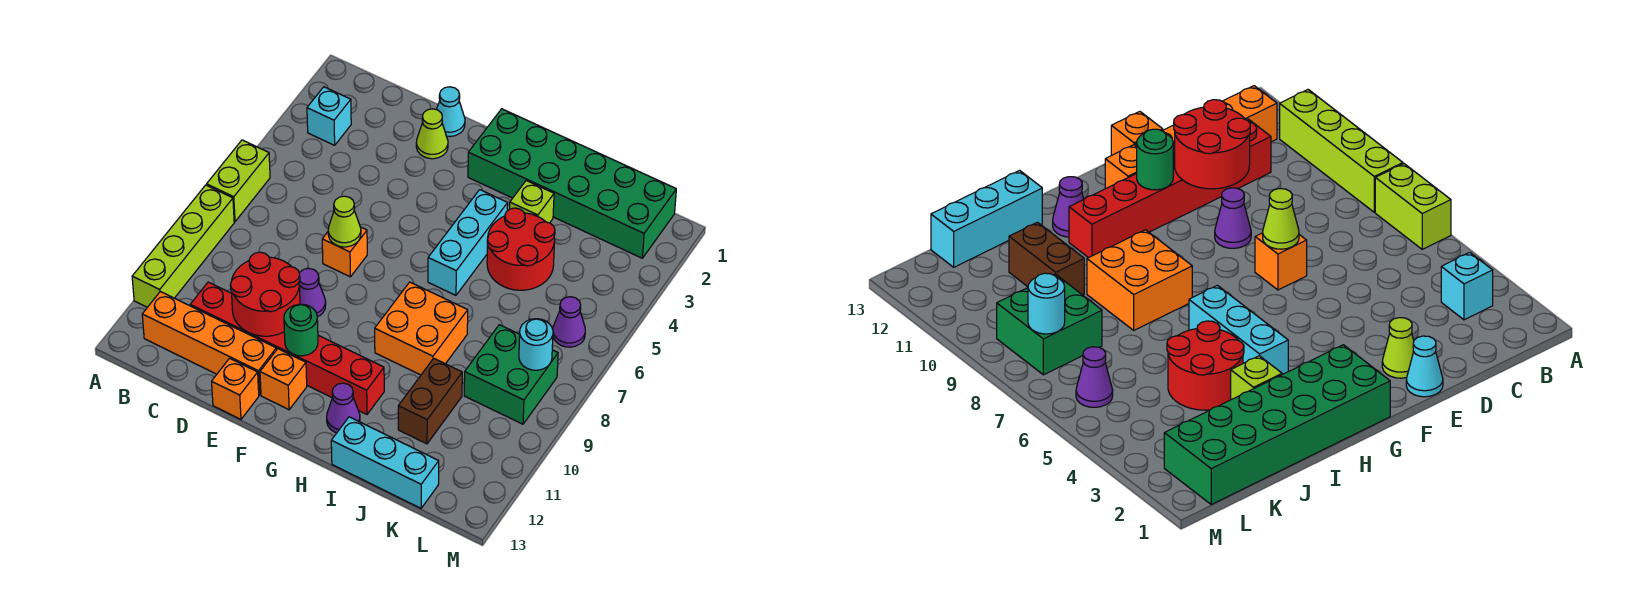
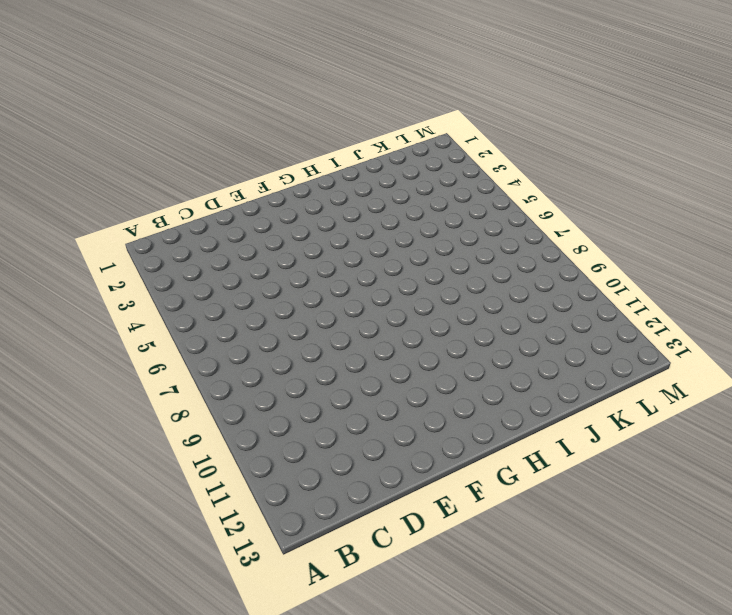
none -> lime 1x2 brick [207,140,270,222]
none -> lime 1x4 brick [132,185,234,307]
none -> cyan 1x1 brick [307,87,351,145]

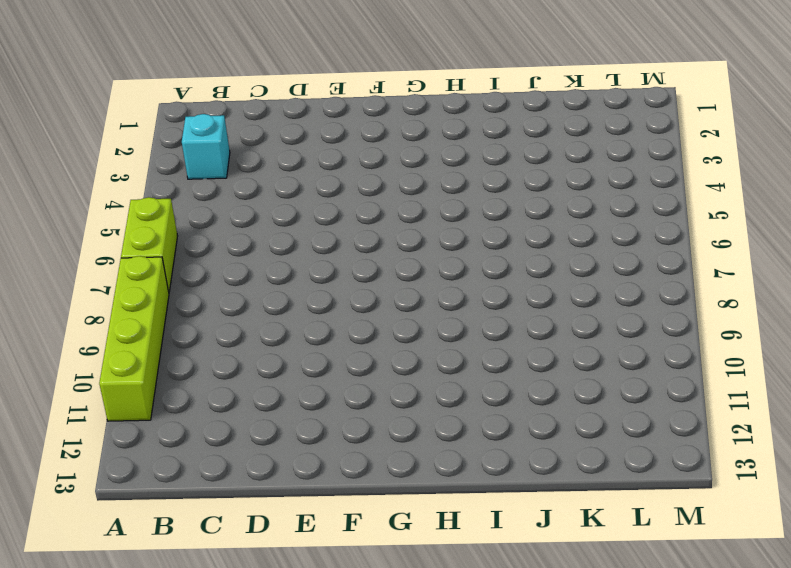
none -> orange 1x4 brick [142,292,276,395]
none -> red 1x6 brick [190,282,384,414]
none -> cyan 1x1 cone [437,87,465,137]

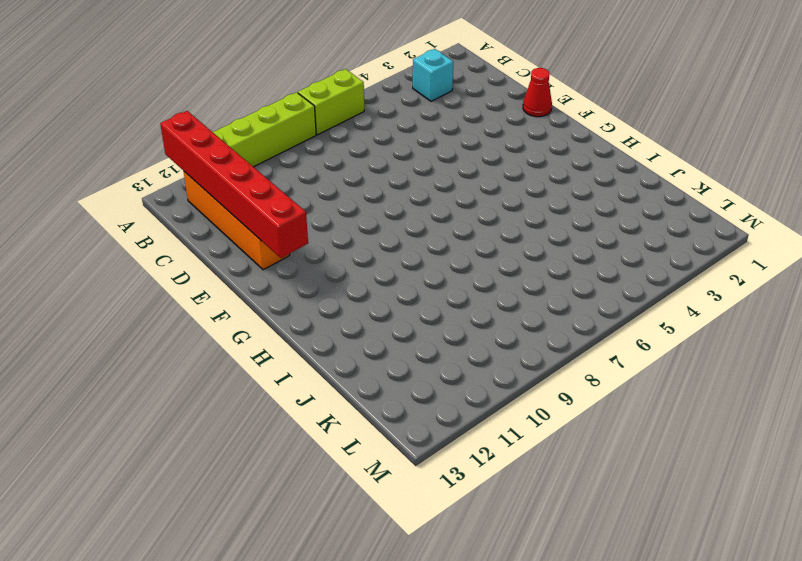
red 1x6 brick [160,111,308,258] -> red 1x6 brick moved to [190,282,384,414]
red 1x1 cone [523,68,552,117] -> cyan 1x1 cone [437,87,465,137]
none -> lime 1x1 cone [416,109,448,159]
none -> orange 1x1 brick [322,227,367,277]
none -> purple 1x1 cone [299,268,326,317]

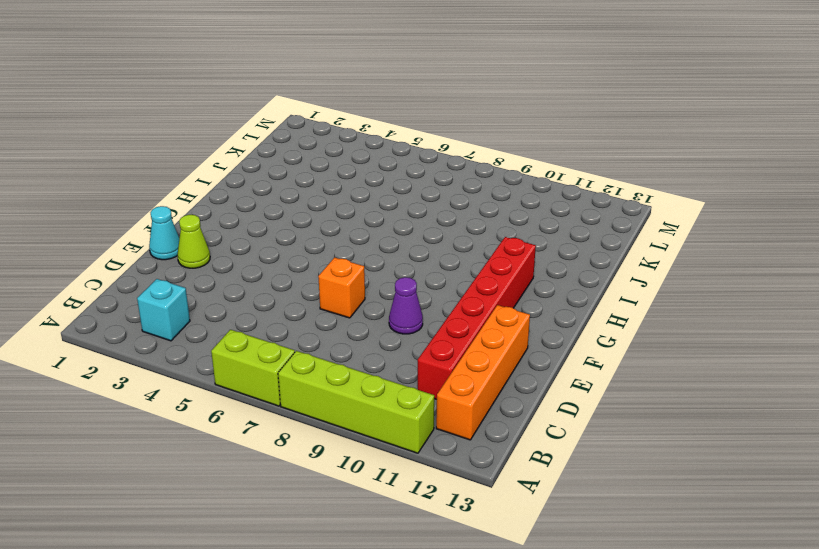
none -> orange 1x1 brick [212,358,259,419]
none -> orange 1x1 brick [260,349,307,410]
none -> green 2x6 brick [468,109,676,258]

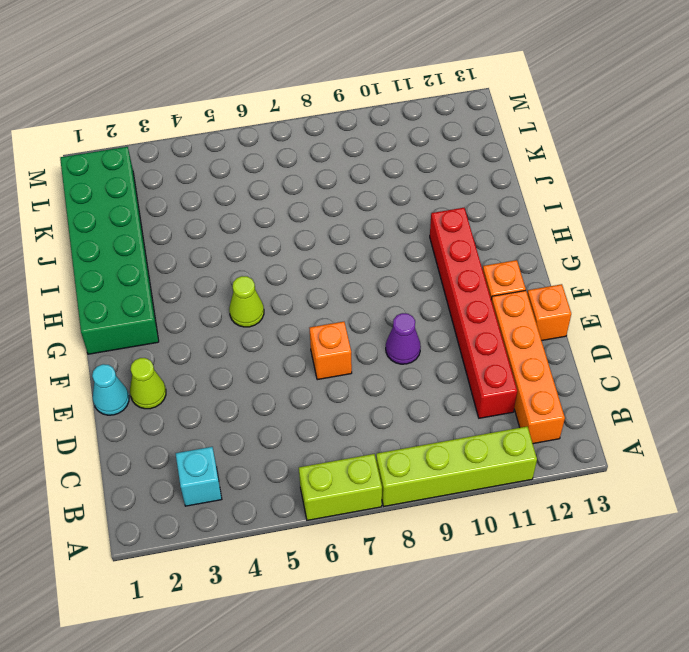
lime 1x1 cone [229,276,264,327] -> lime 1x1 cone moved to [328,196,361,247]
none -> cyan 1x3 brick [428,190,508,295]
none -> orange 2x2 brick [375,282,468,375]
none -> purple 1x1 cone [327,383,360,433]

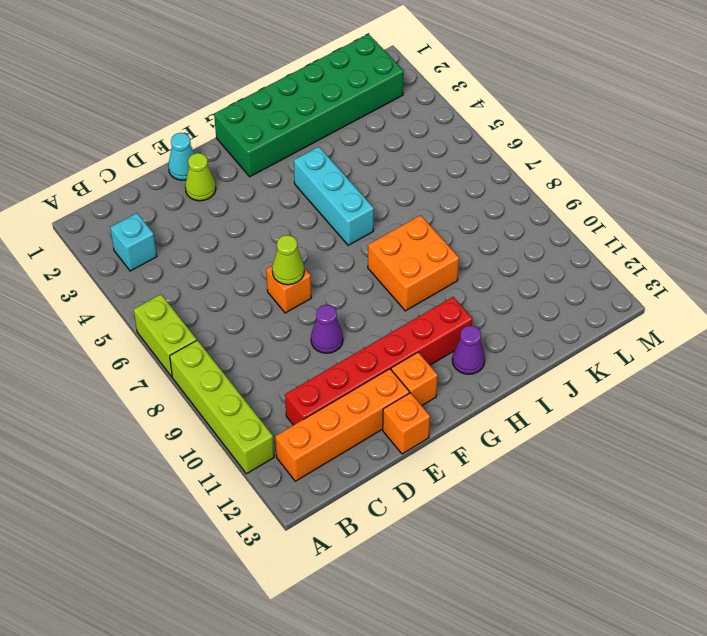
none -> lime 1x1 brick [510,181,554,223]
none -> red 2x2 round brick [487,208,555,290]
none -> cyan 1x3 brick [331,417,439,508]

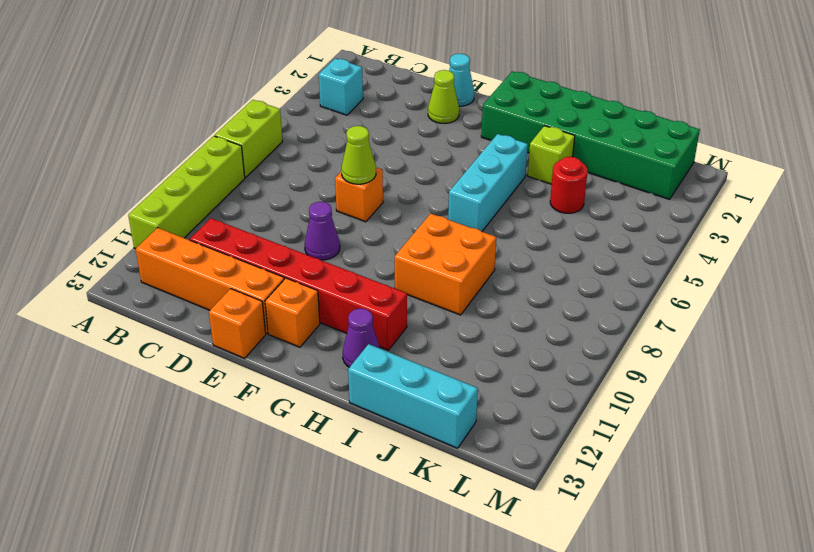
red 1x1 round brick [550,157,588,213] -> red 2x2 round brick [487,208,555,290]
none -> brown 1x2 brick [398,358,462,444]
none -> green 2x2 brick [464,325,558,424]
none -> purple 1x1 cone [553,297,585,347]

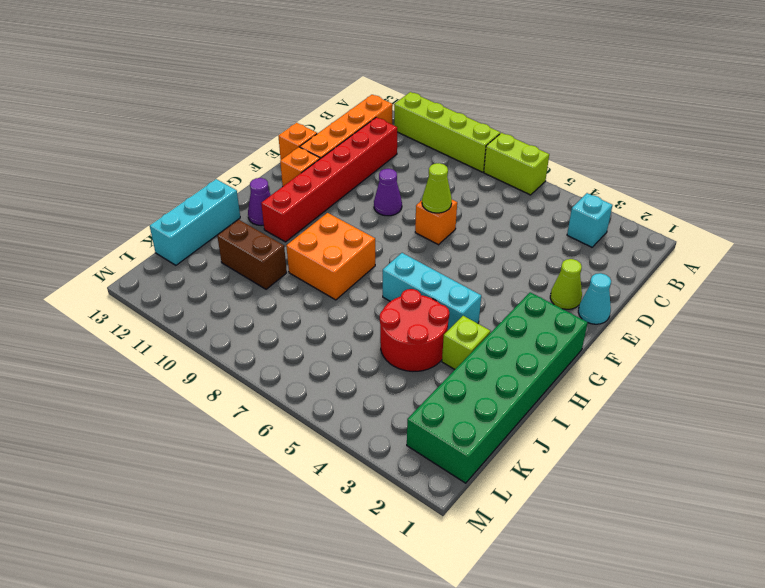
none -> green 2x2 brick [464,325,558,424]
none -> purple 1x1 cone [553,297,585,347]
none -> red 2x2 round brick [230,252,300,336]

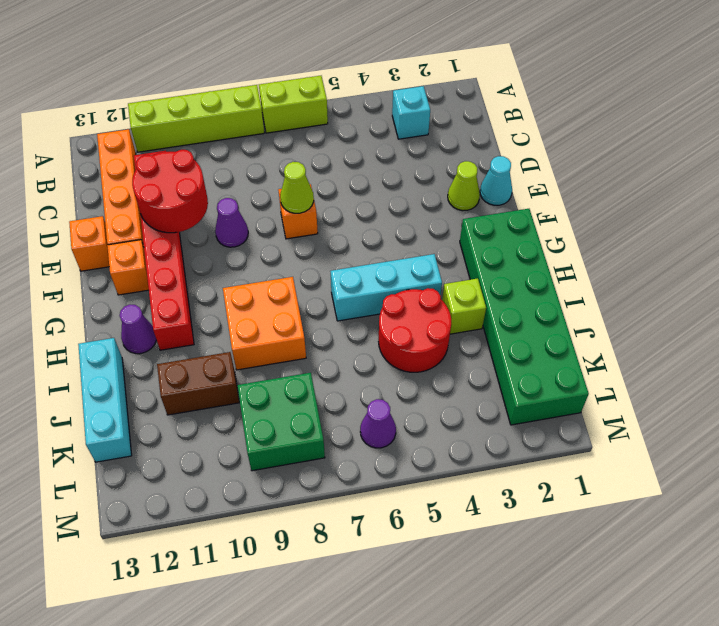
none -> green 1x1 round brick [284,304,318,356]
none -> cyan 1x1 round brick [519,319,553,370]

